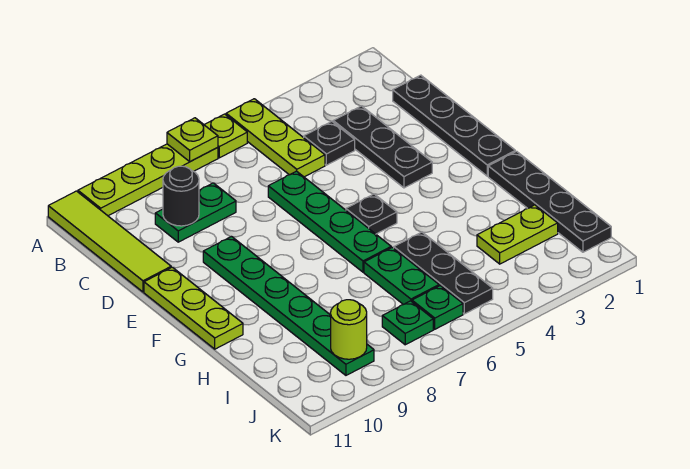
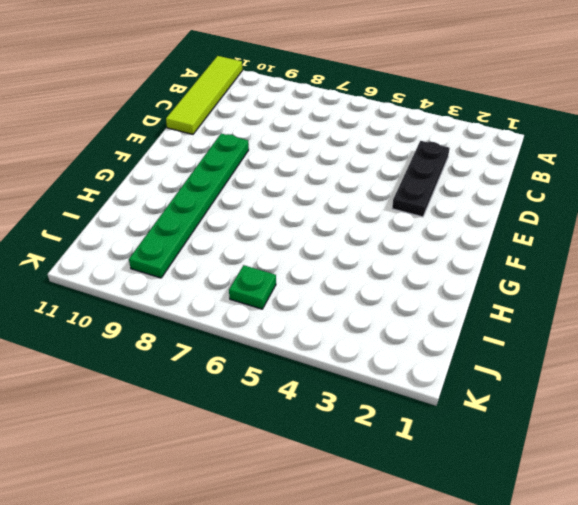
none -> lime 1x3 plate [226,99,325,177]
none -> lime 1x1 plate [204,114,247,158]
none -> lime 1x4 plate [78,144,218,216]

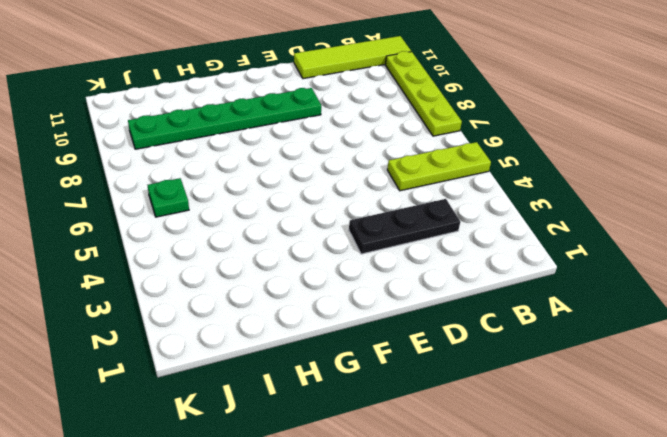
none -> lime 1x1 plate [204,114,247,158]
none -> black 1x4 plate [393,75,515,176]
none -> black 1x1 plate [304,121,355,165]

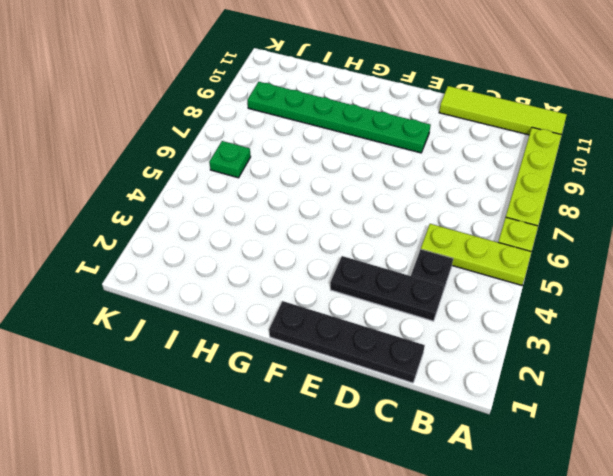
none -> green 1x2 plate [155,183,236,242]
none -> green 1x4 plate [268,171,391,272]
none -> lime 1x3 plate [144,267,243,349]

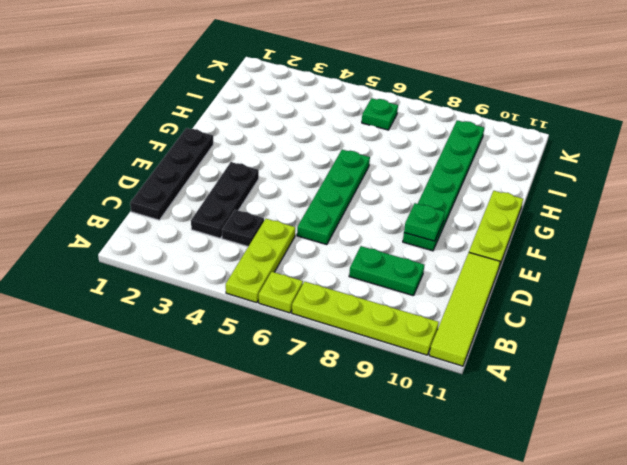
green 1x1 plate [404,203,445,241] -> green 1x1 plate moved to [382,301,433,345]
none -> black 1x1 plate [346,194,397,234]
none -> black 1x4 plate [488,151,611,252]
none -> black 1x3 plate [394,232,493,314]

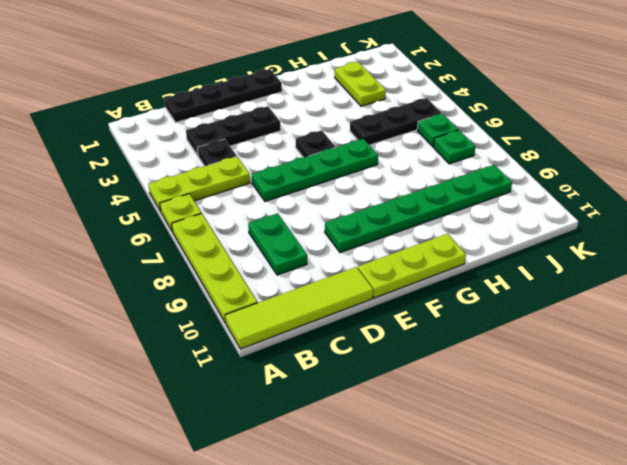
none -> black 1x4 plate [488,151,611,252]
none -> green 1x2 plate [364,247,439,305]
none -> lime 1x1 plate [167,118,218,162]

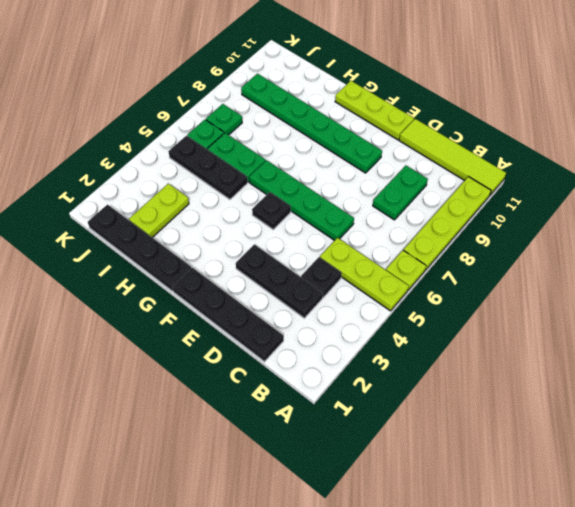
none -> lime 1x1 plate [167,118,218,162]
none -> black 1x1 round brick [163,166,199,226]
none -> lime 1x1 round brick [331,300,367,359]

